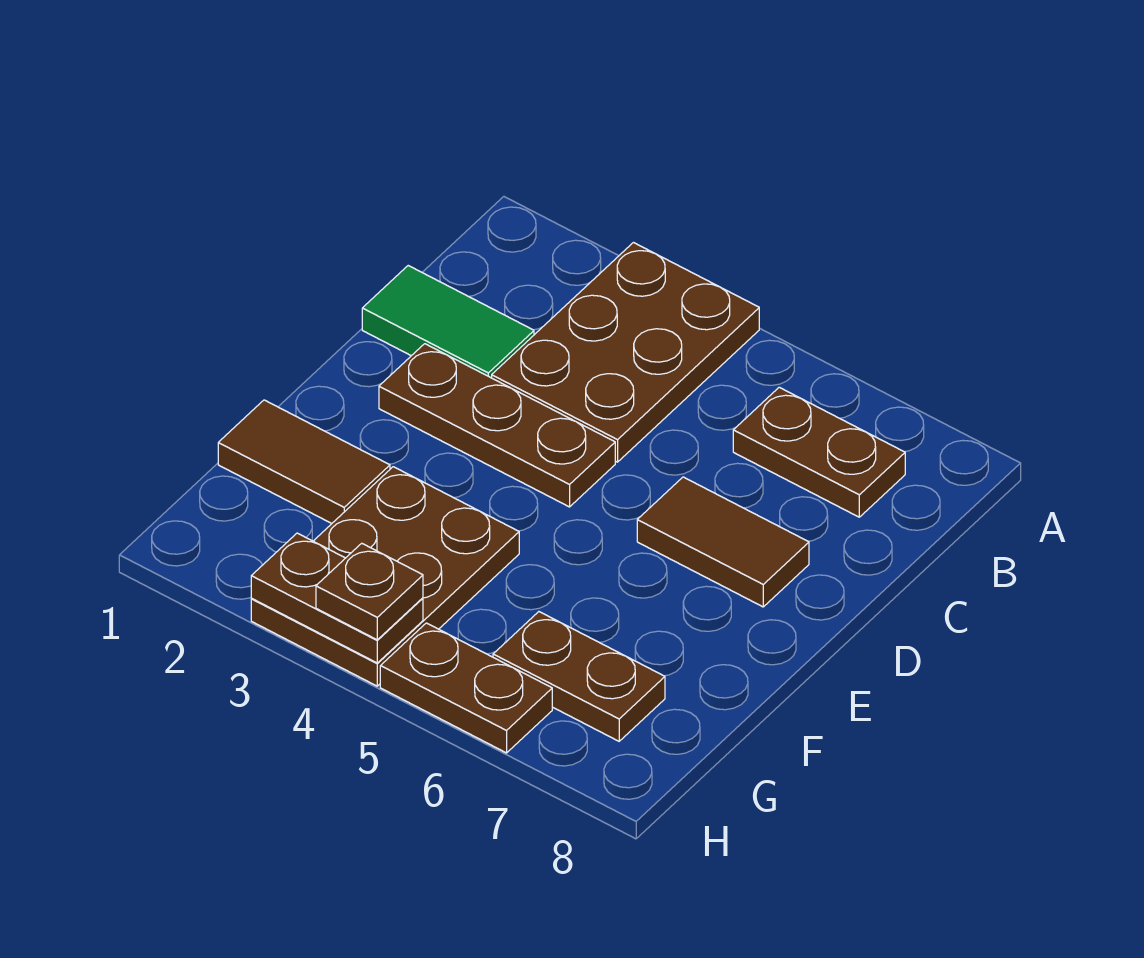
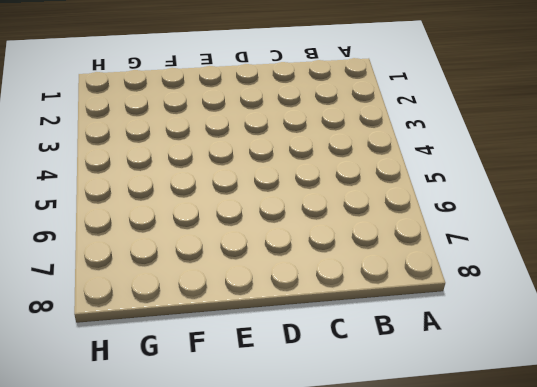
none -> brown 2x3 plate [492,243,759,462]
none -> brown 1x2 plate [733,387,905,517]

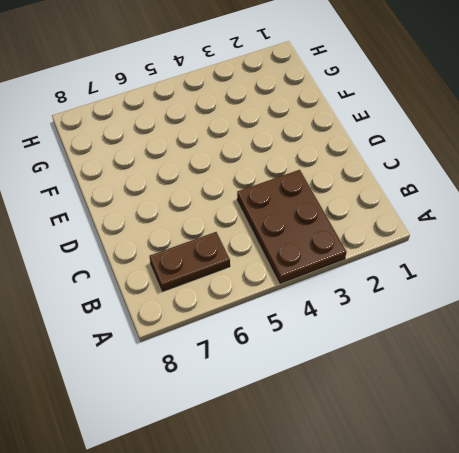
none -> green 1x2 tile [362,266,534,378]
none -> brown 1x3 plate [379,344,615,507]

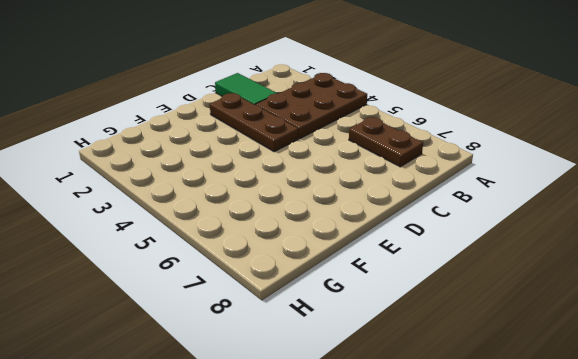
none -> brown 1x2 tile [637,477,809,607]
none -> brown 1x2 tile [218,400,390,523]

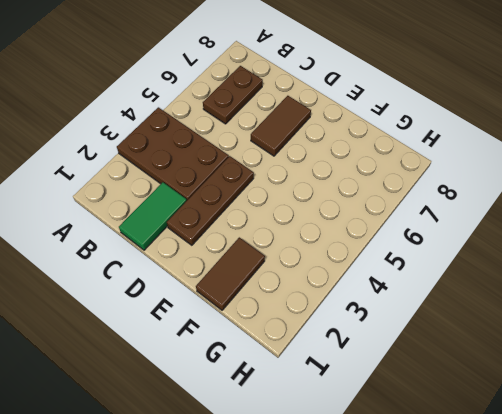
none -> brown 2x3 plate [251,467,519,686]
none -> brown 1x2 plate [493,612,665,741]

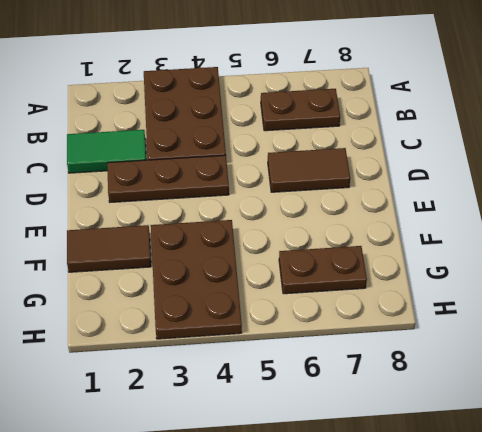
none -> brown 1x2 plate [380,623,552,753]
none -> brown 1x2 plate [251,533,423,663]

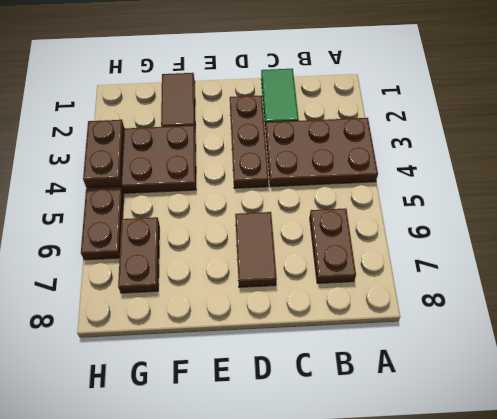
none -> brown 1x1 plate [316,543,423,640]

